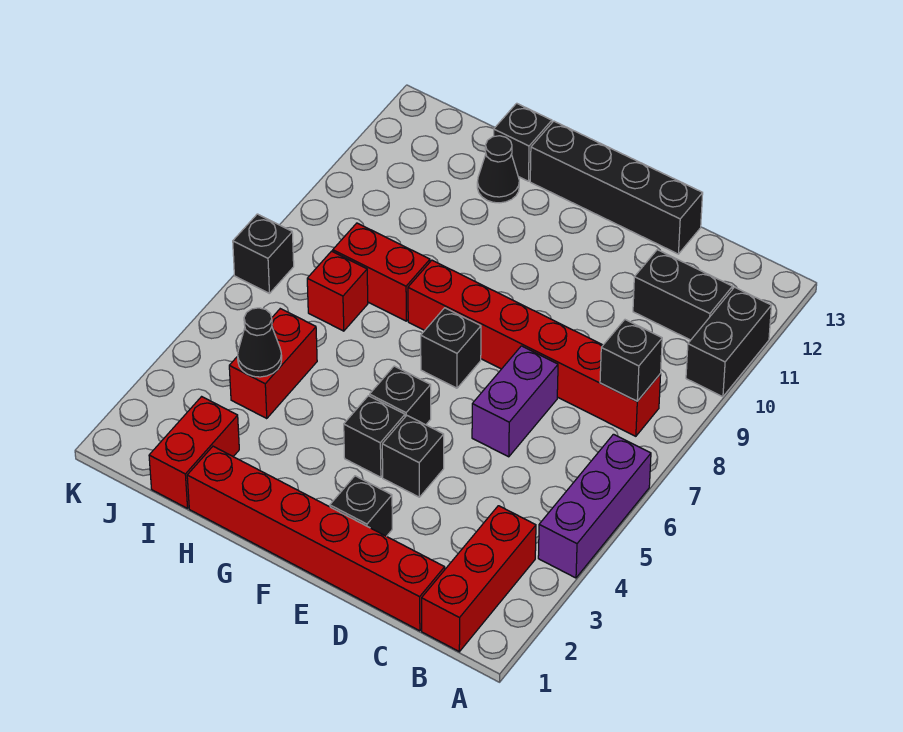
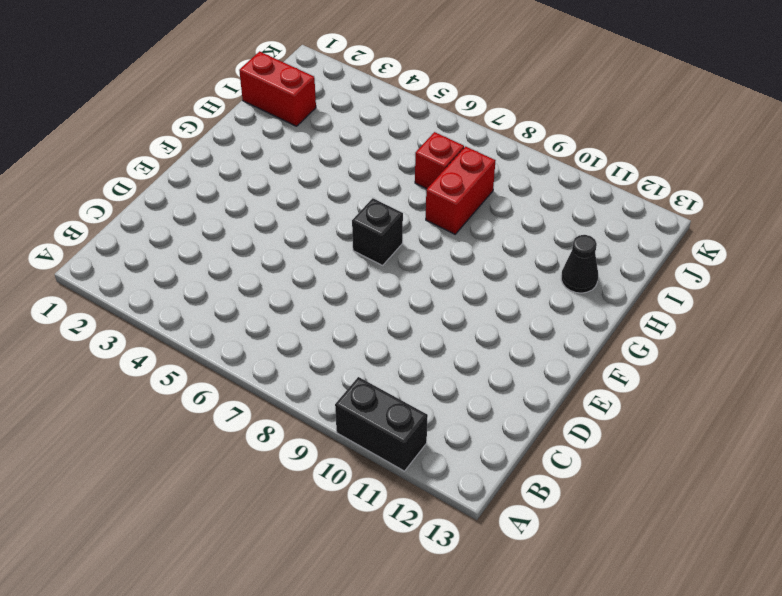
none -> purple 1x3 brick [538,434,651,578]
none -> red 1x3 brick [422,506,536,652]
none -> red 1x6 brick [408,260,661,436]

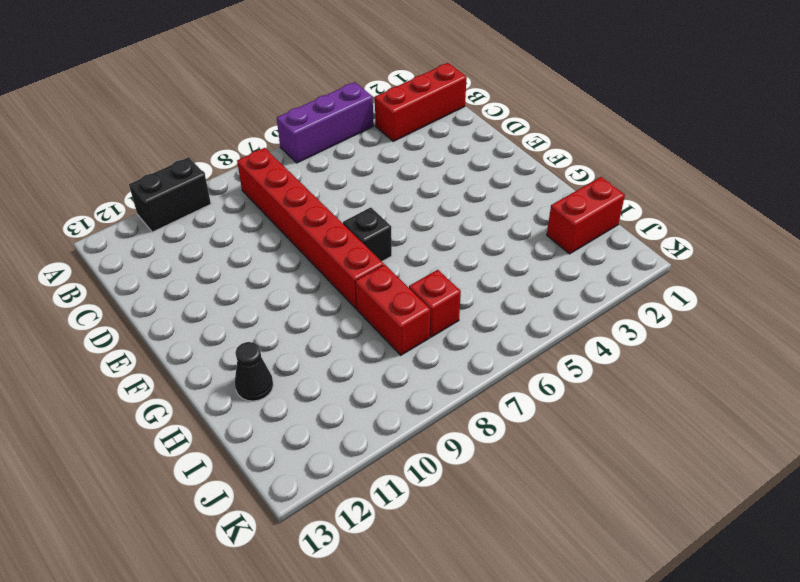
none -> black 1x2 brick [633,250,733,340]
none -> red 1x6 brick [187,446,445,631]
none -> purple 1x2 brick [472,346,558,457]

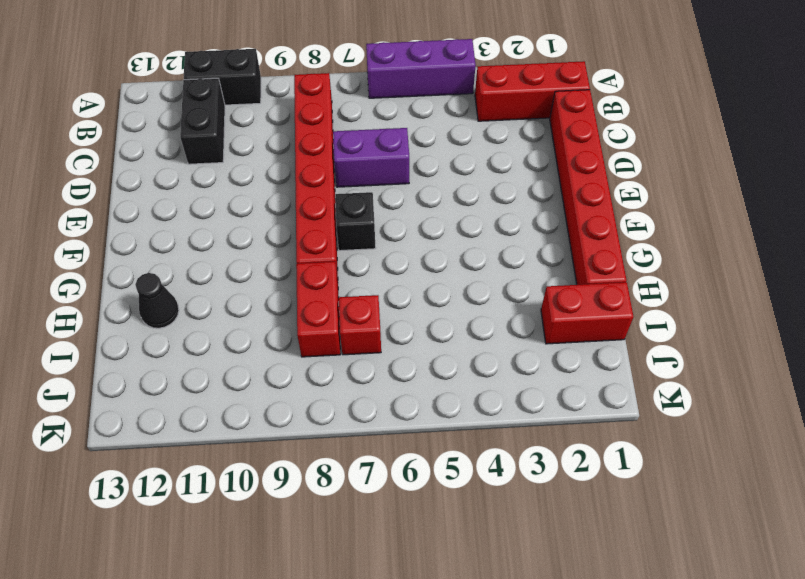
none -> black 1x4 brick [530,121,703,254]
none -> black 1x1 brick [330,476,392,536]
none -> black 1x1 brick [382,416,444,497]

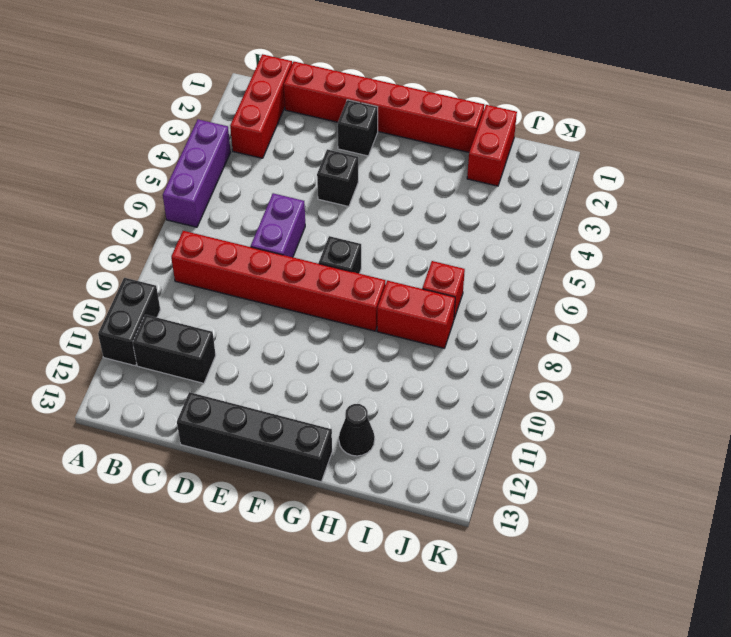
none -> black 1x1 brick [344,396,405,477]
none -> black 1x1 brick [370,366,431,425]
none -> black 1x1 brick [494,103,552,181]

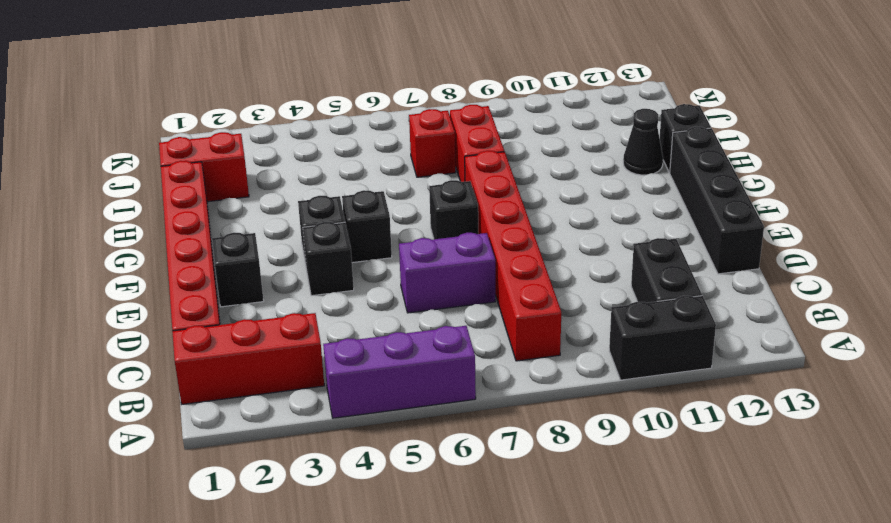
none -> red 1x2 brick [229,309,317,419]
none -> black 1x1 brick [233,214,294,294]
none -> black 1x1 brick [600,320,662,401]

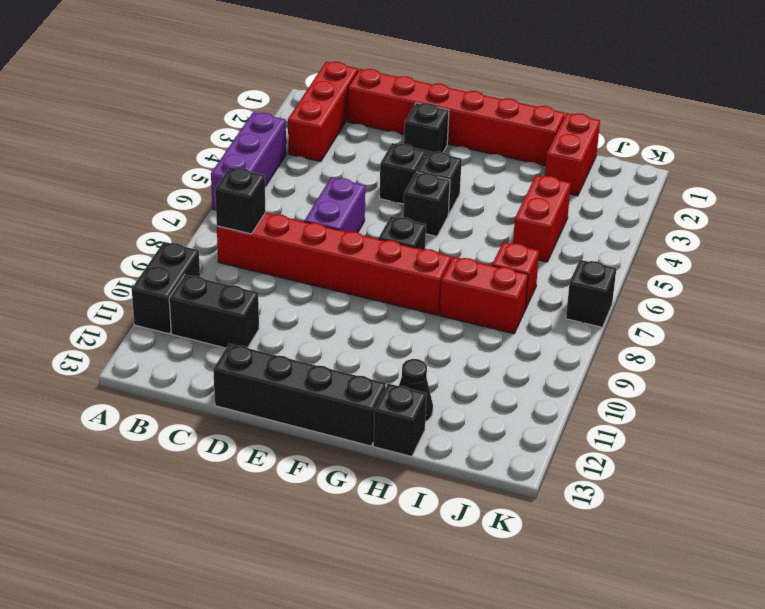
none -> black 1x1 cone [238,308,282,377]

